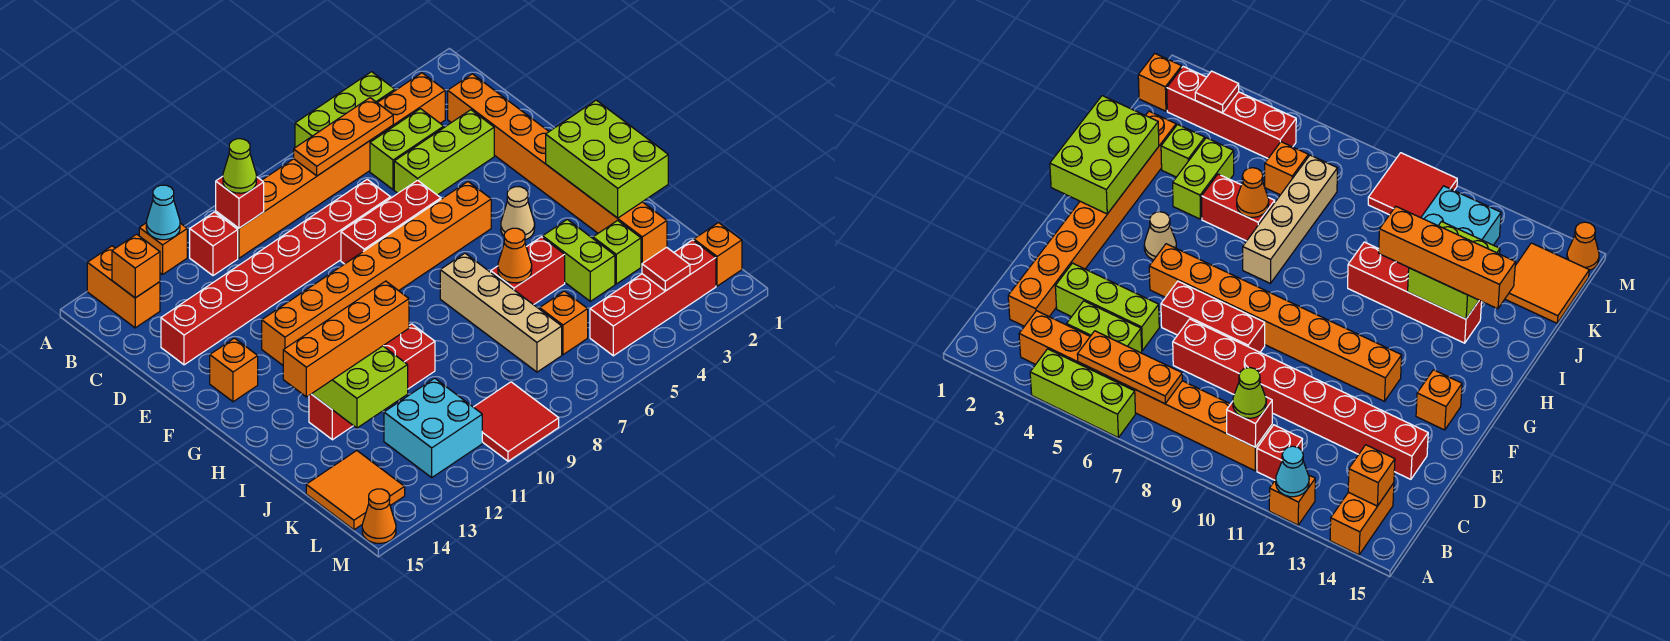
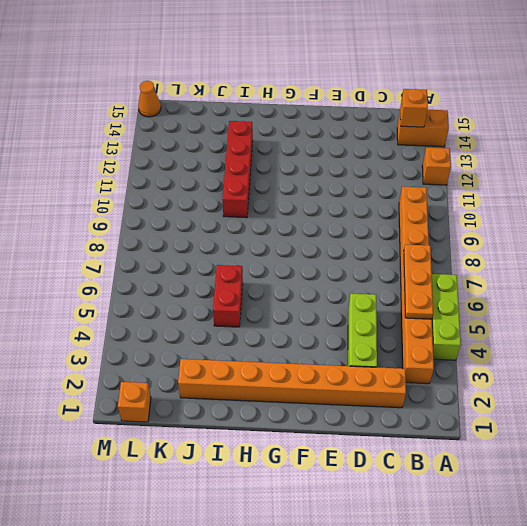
none -> red 1x1 brick [190,212,238,276]
none -> lime 1x2 brick [370,109,444,190]
none -> red 1x8 brick [161,179,390,365]
none -> red 1x3 brick [341,180,441,264]

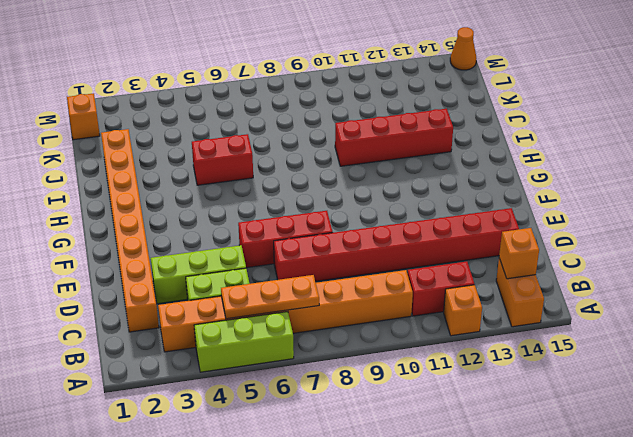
red 1x2 brick [408,262,474,316] -> red 1x1 brick [190,212,238,276]
none -> orange 1x8 brick [262,182,491,365]
none -> orange 1x1 brick [210,338,258,402]
none -> tan 1x1 cone [501,187,535,240]
none -> tan 1x4 brick [440,253,562,372]

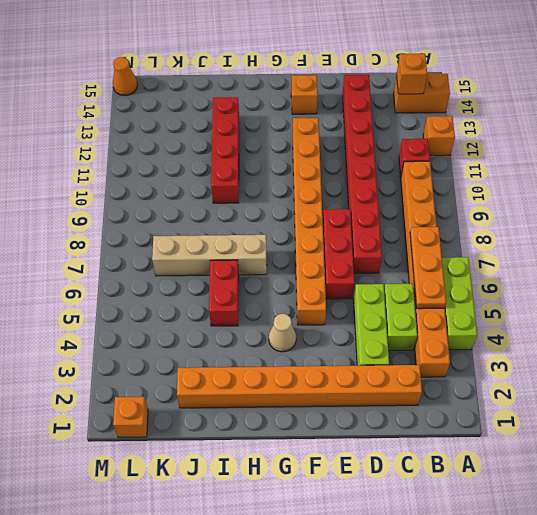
none -> lime 1x2 brick [543,219,615,301]
none -> lime 1x1 brick [593,220,641,284]
none -> orange 1x1 brick [540,291,588,355]
none -> cyan 2x2 brick [384,378,482,477]

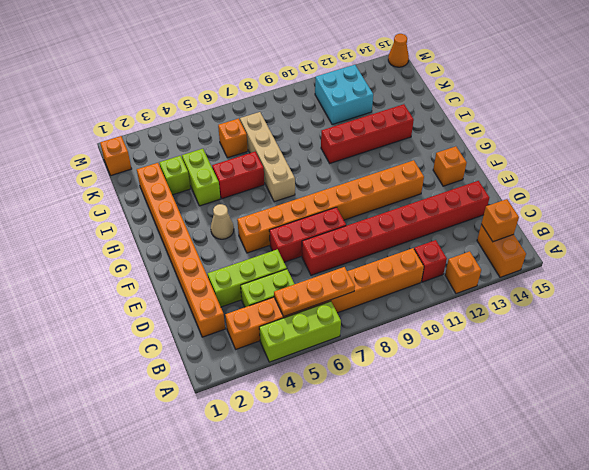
none -> orange 2x2 tile [306,451,405,530]
none -> red 1x4 brick [590,240,716,356]
none -> red 2x2 tile [474,382,559,461]
none -> cyan 1x1 cone [146,185,180,240]

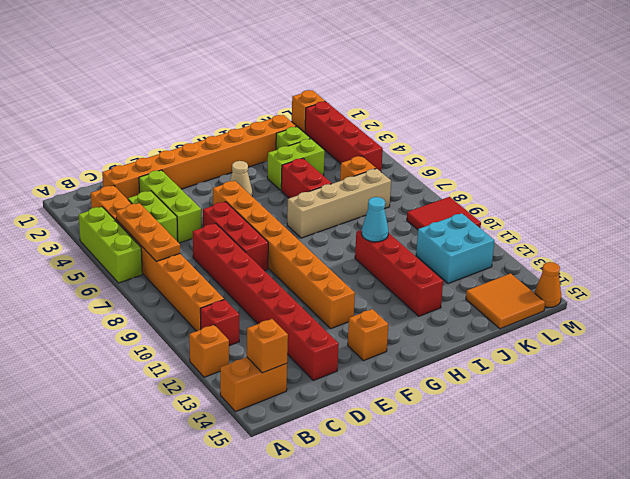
cyan 1x1 cone [362,197,388,242] -> cyan 1x1 cone moved to [146,185,180,240]
none -> red 1x1 brick [216,176,264,228]
none -> lime 2x3 brick [546,100,668,218]
none -> orange 1x1 cone [498,228,532,283]
none -> lime 2x2 brick [312,346,408,428]

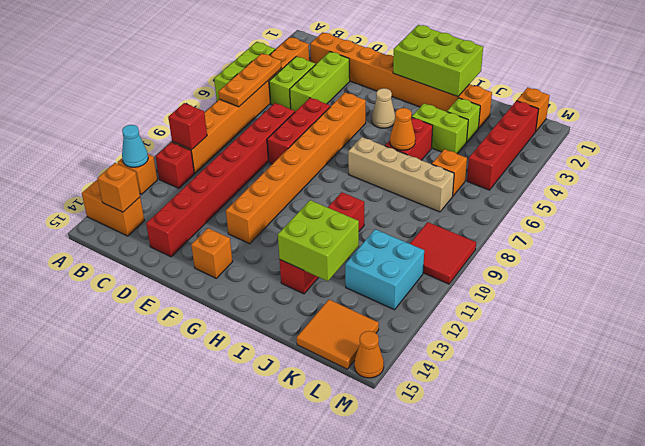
none -> red 1x1 tile [642,247,690,291]
none -> lime 1x1 cone [223,139,257,193]
none -> orange 1x4 brick [283,281,409,397]

